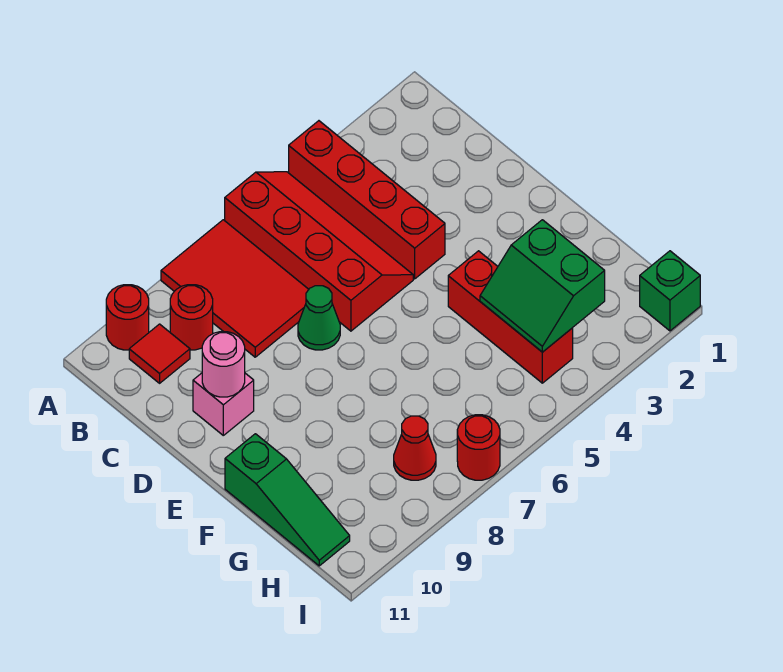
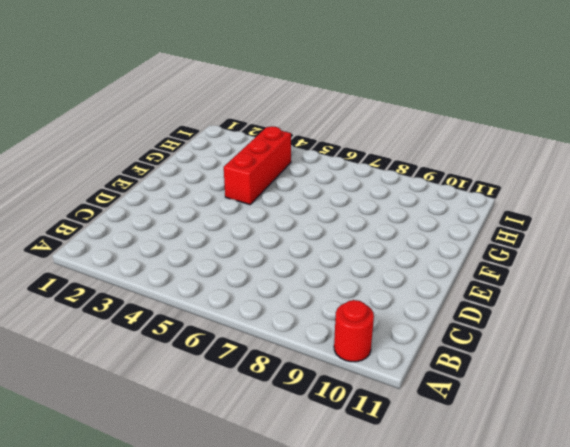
none -> red 1x4 brick [289,121,445,279]
none -> red 2x4 slope [225,172,413,331]
none -> red 2x3 tile [161,220,309,357]

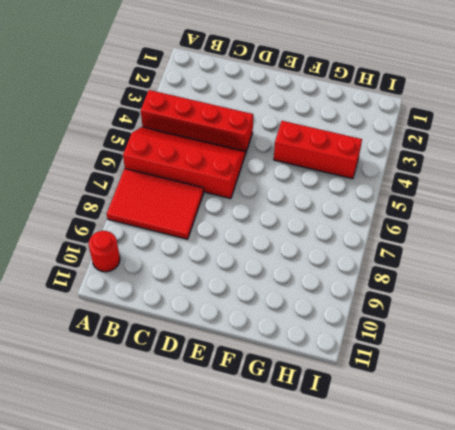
none -> red 1x1 round brick [170,285,213,350]
none -> red 1x1 tile [129,324,190,383]
none -> green 1x1 cone [298,286,340,350]

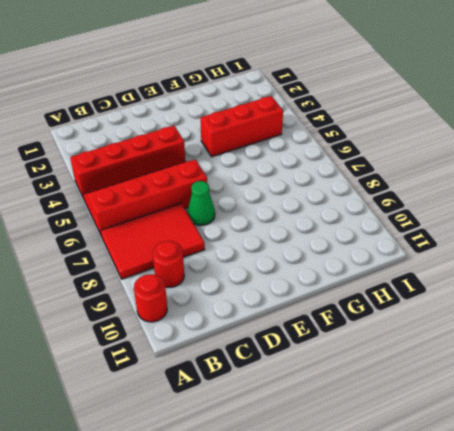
none -> red 1x1 tile [129,324,190,383]
none -> pink 1x1 brick [193,373,254,435]
none -> green 1x3 slope [225,434,350,566]

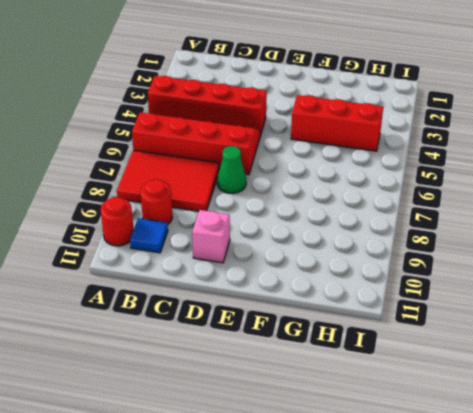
blue 1x1 tile [130,218,168,253] -> red 1x1 tile [129,324,190,383]
none -> green 1x3 slope [225,434,350,566]
none -> red 1x1 cone [394,416,436,480]
none -> green 1x1 brick [640,251,700,331]

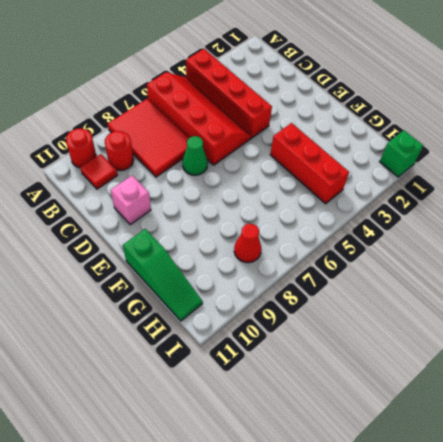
none -> red 1x1 round brick [457,415,500,480]
none -> pink 1x1 round brick [202,332,245,397]
none -> green 2x2 slope [480,220,605,352]

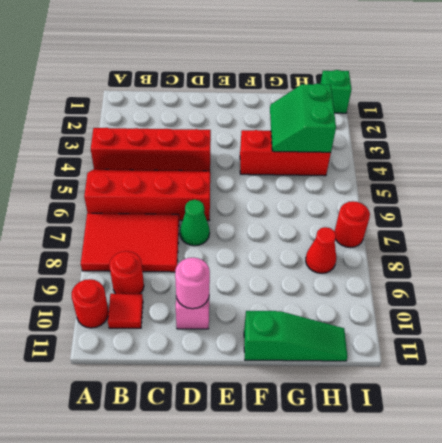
green 2x2 slope [270,84,336,152] -> green 2x2 slope turned to [480,220,605,352]

